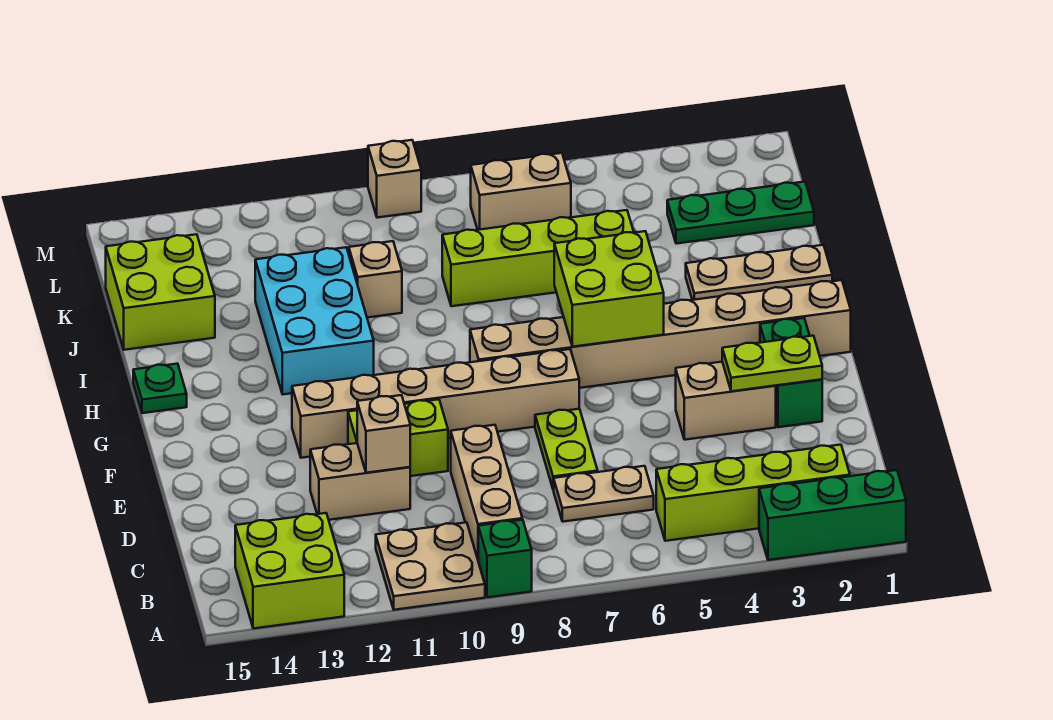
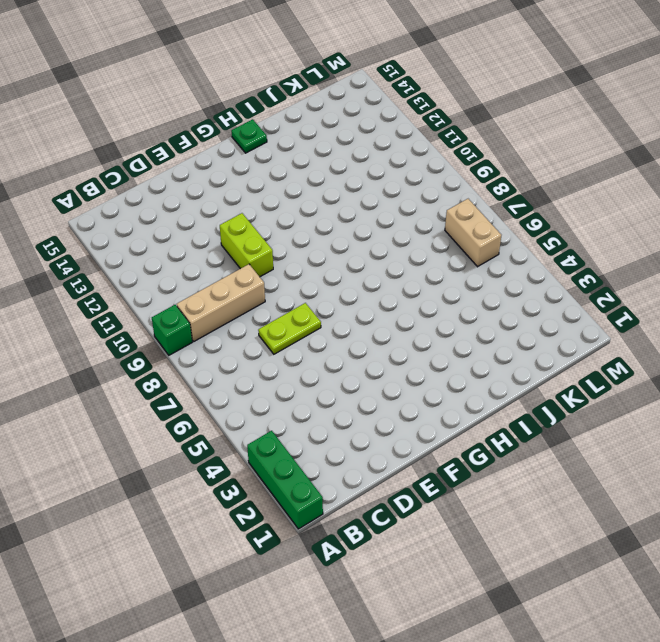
none -> tan 2x2 plate [376,522,485,610]
none -> lime 2x2 brick [235,513,344,629]
none -> lime 1x4 brick [656,445,850,541]

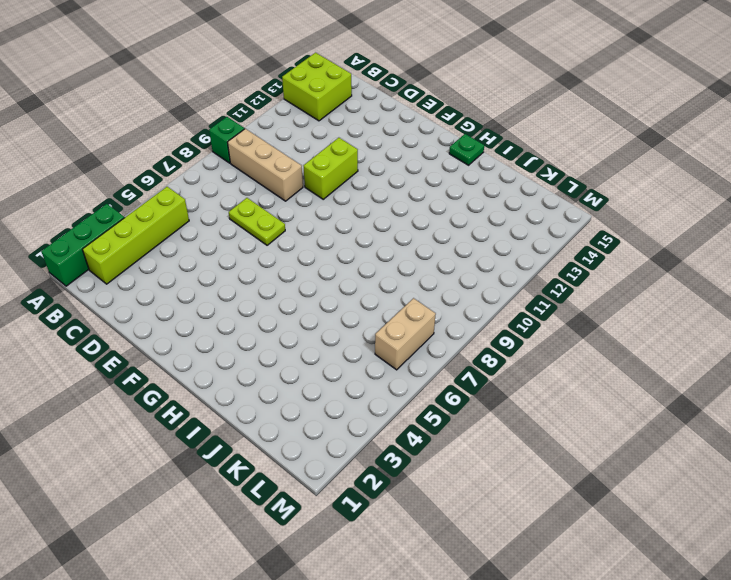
none -> tan 2x2 plate [376,522,485,610]
none -> tan 1x2 plate [554,466,654,522]
none -> tan 1x2 brick [310,443,410,520]

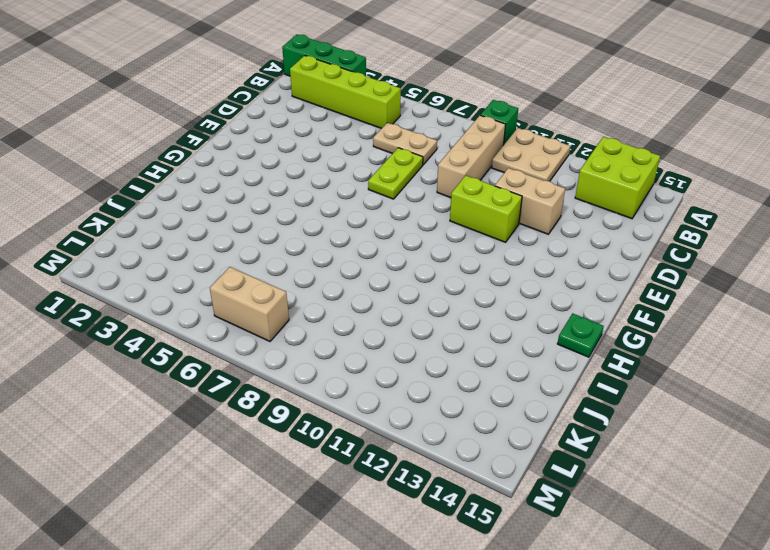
none -> green 1x2 brick [760,318,822,427]
none -> tan 1x2 brick [676,362,776,440]
none -> tan 1x6 brick [292,349,579,458]

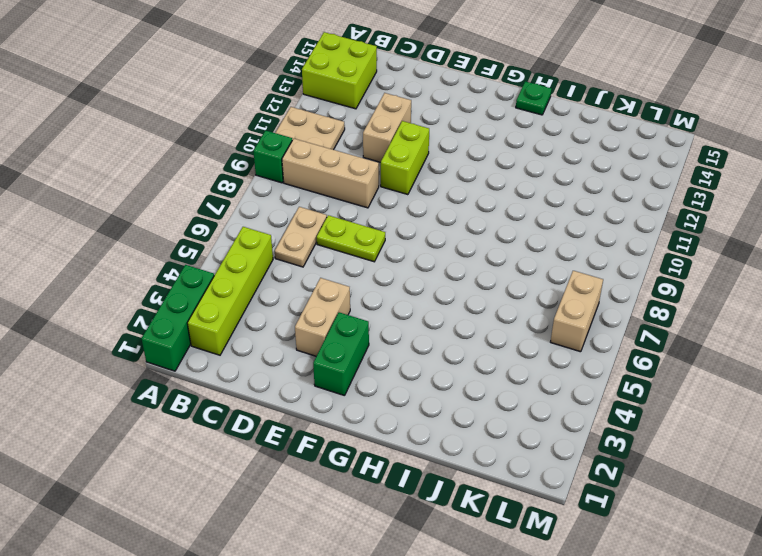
green 1x2 brick [313,312,369,396] -> green 1x2 brick turned to [760,318,822,427]
none -> tan 1x6 brick [292,349,579,458]
none -> tan 1x8 brick [470,280,851,388]
none -> cyan 2x3 brick [255,247,374,394]

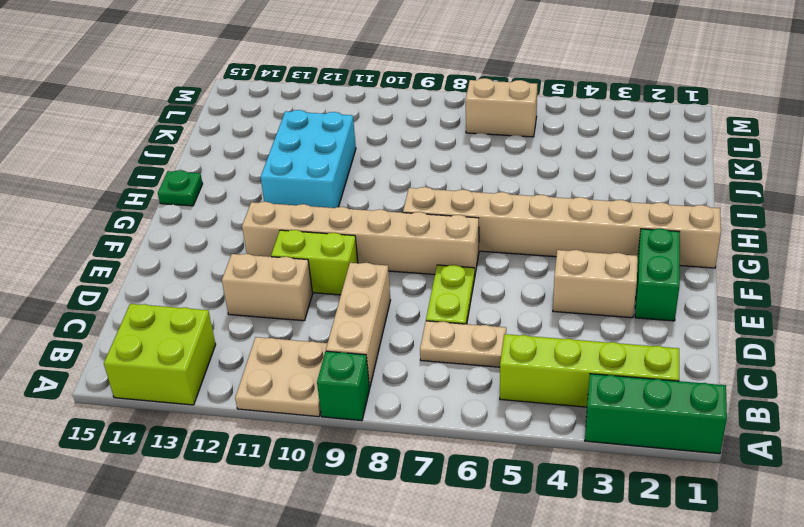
none -> tan 1x3 plate [686,245,832,300]
none -> lime 1x4 brick [442,210,634,306]
none -> tan 1x1 brick [349,241,402,318]

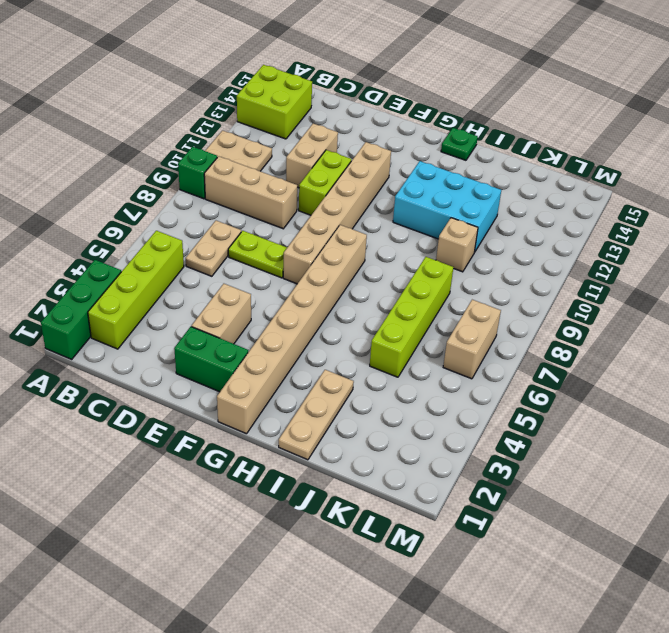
none -> lime 2x2 brick [106,234,215,350]
none -> green 1x3 plate [667,182,814,244]
none -> tan 1x1 brick [368,140,421,218]

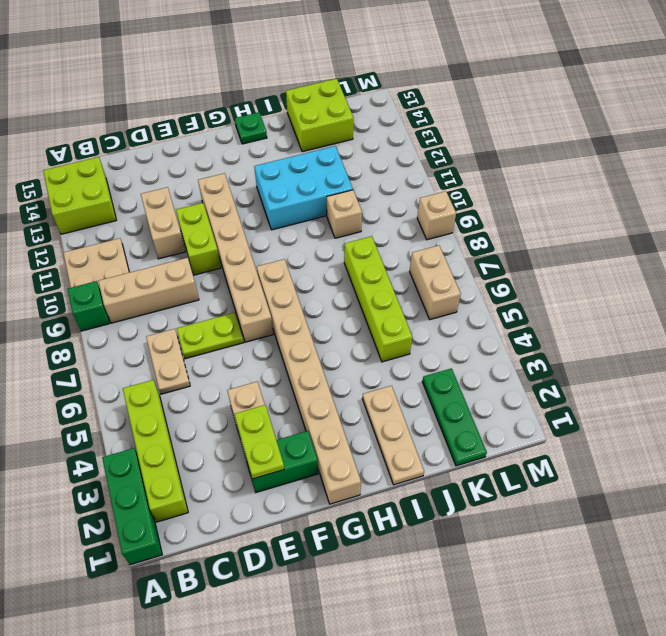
none -> tan 1x1 brick [357,395,410,473]
none -> lime 2x2 brick [554,231,664,347]

